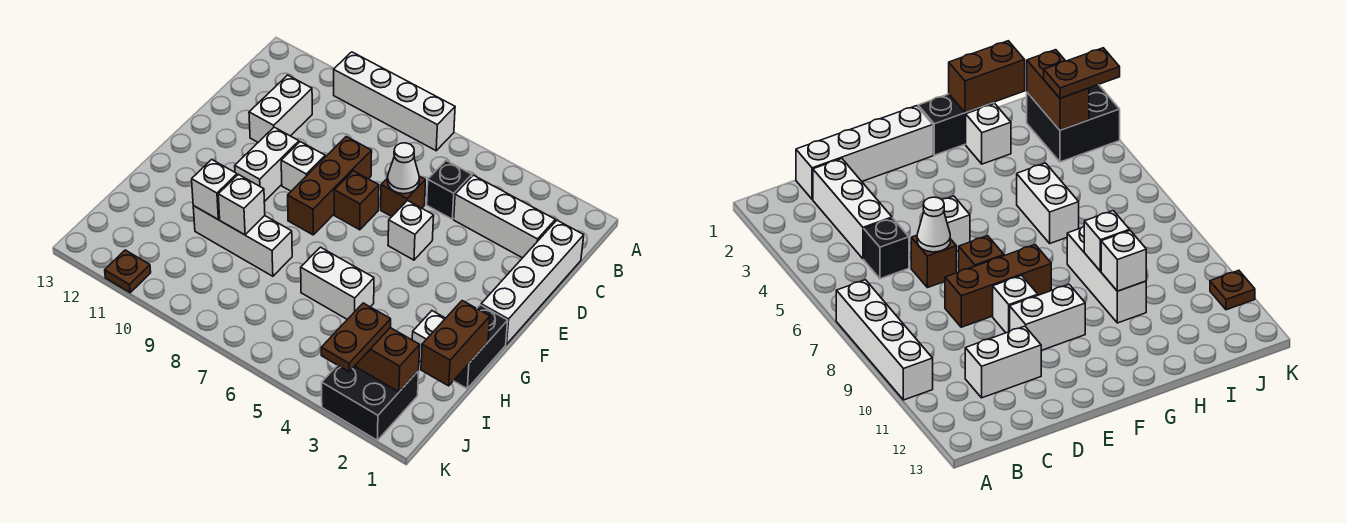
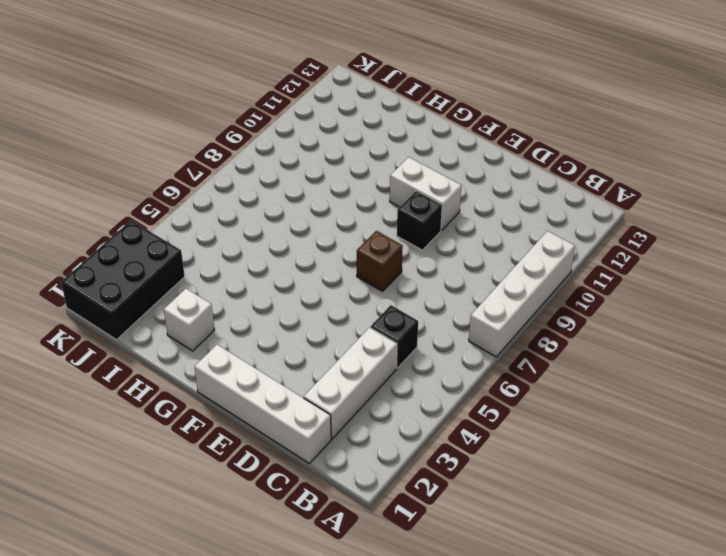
black 1x1 brick [397,191,442,250] -> white 1x1 brick [281,142,325,191]
black 2x3 brick [61,220,185,340] -> black 2x2 brick [322,365,419,440]
none -> white 1x2 brick [249,75,312,142]
none -> brown 1x1 brick [381,176,425,217]
none -> brown 1x3 brick [288,137,372,235]

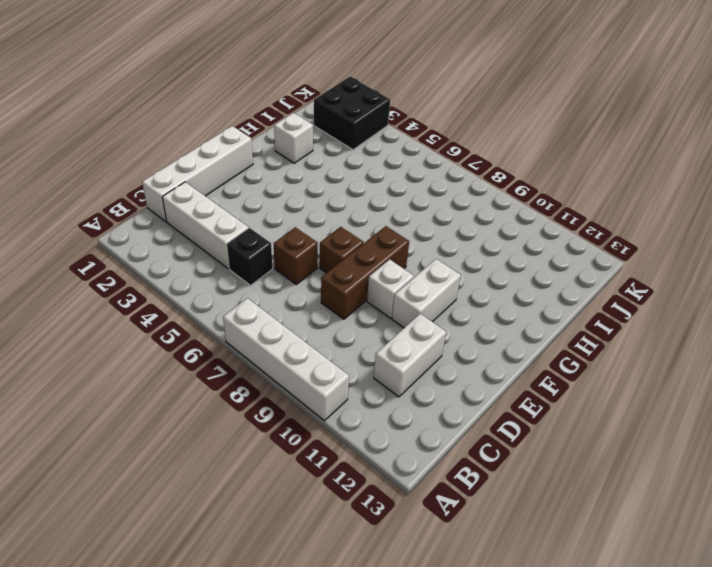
none -> white 1x1 brick [388,201,434,260]
none -> black 1x2 brick [454,305,508,389]
none -> white 1x2 brick [301,247,374,319]

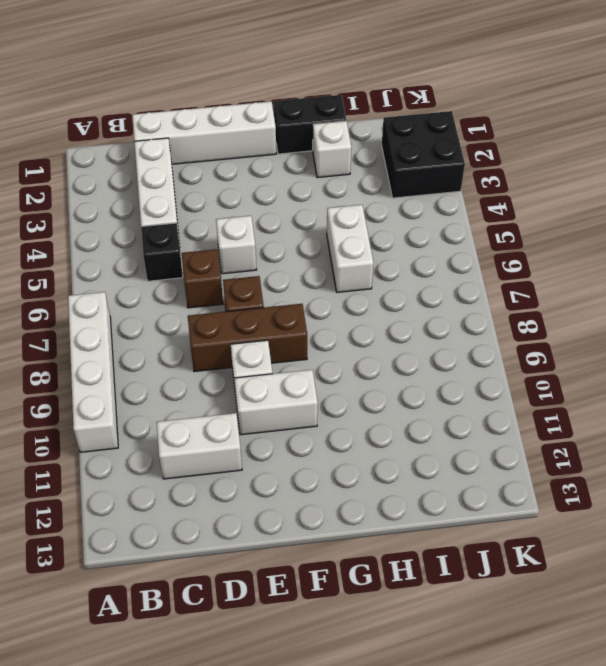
none -> white 1x3 brick [193,206,292,276]
none -> brown 1x1 plate [105,250,151,293]
none -> white 1x1 cone [387,143,419,194]

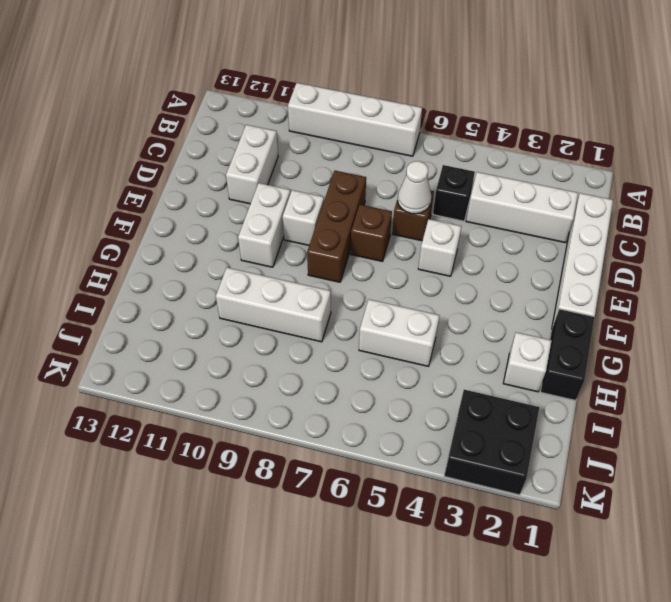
none -> brown 1x1 plate [105,250,151,293]
none -> brown 1x2 brick [421,301,490,386]
none -> white 1x1 brick [218,175,265,235]

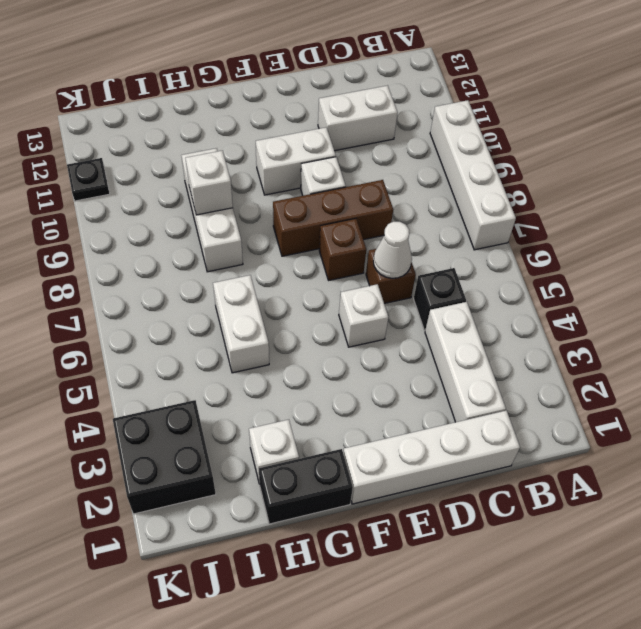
black 1x1 plate [67,158,110,201] -> brown 1x1 plate [105,250,151,293]
none -> brown 1x2 brick [421,301,490,386]
none -> white 1x1 brick [192,159,237,220]
none -> brown 1x2 brick [355,328,420,392]

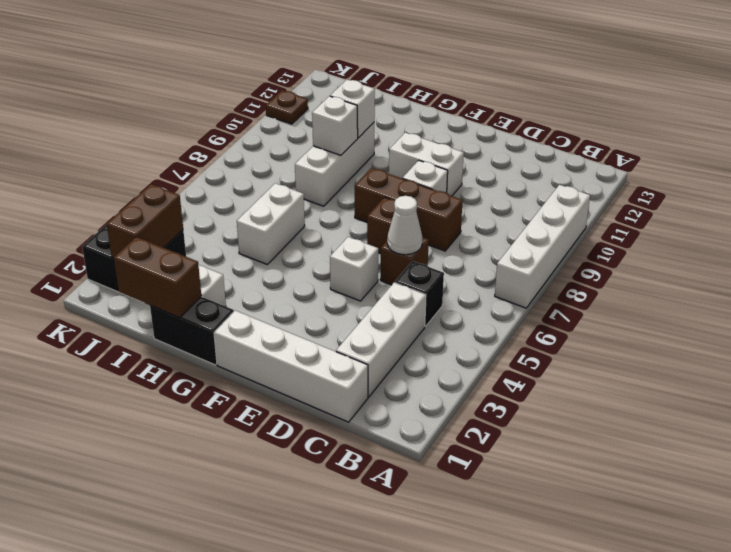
none -> white 1x2 brick [249,75,312,142]
none -> brown 1x2 plate [321,303,391,372]

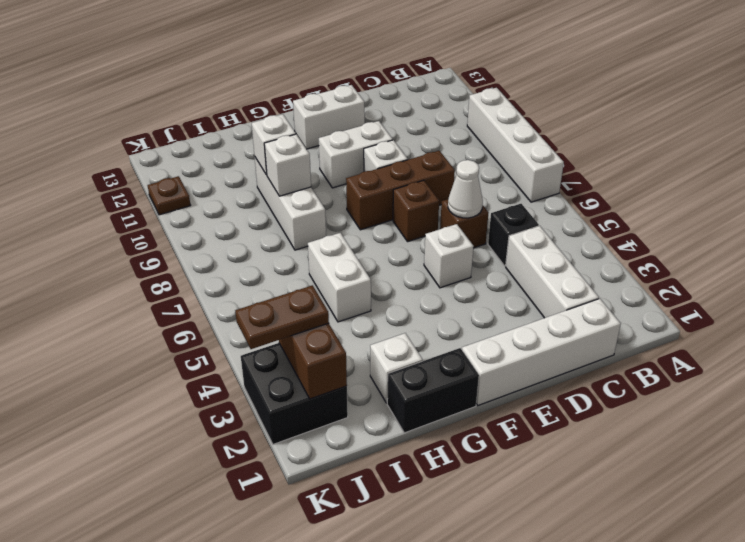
white 1x2 brick [293,85,365,149] -> white 1x2 brick moved to [249,75,312,142]
none -> brown 1x2 brick [421,301,490,386]

